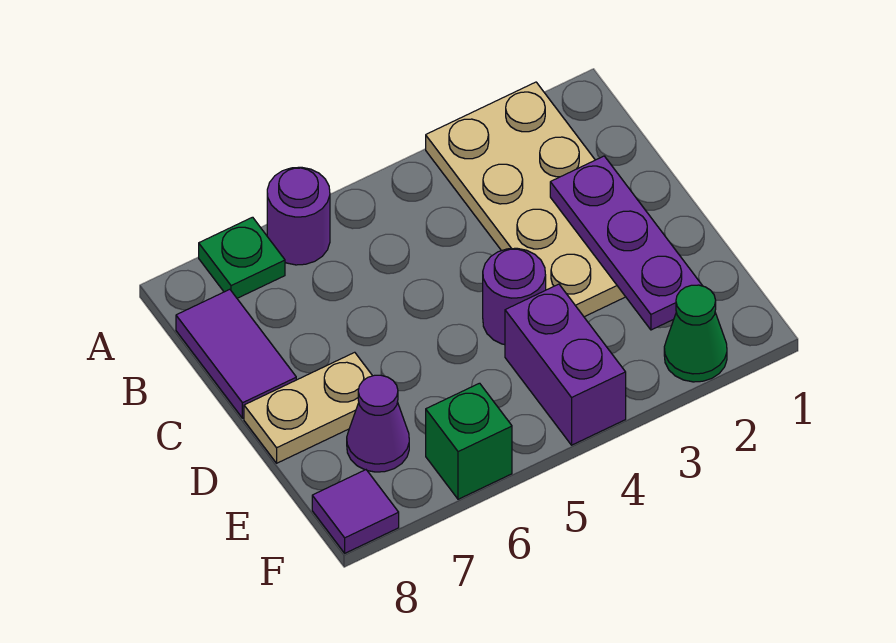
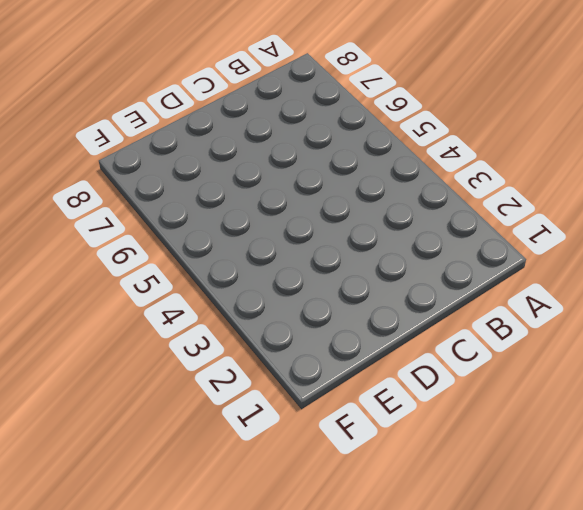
none -> tan 2x4 plate [426,82,625,317]
none -> purple 1x1 round brick [267,167,330,265]
none -> green 1x1 plate [199,217,285,298]

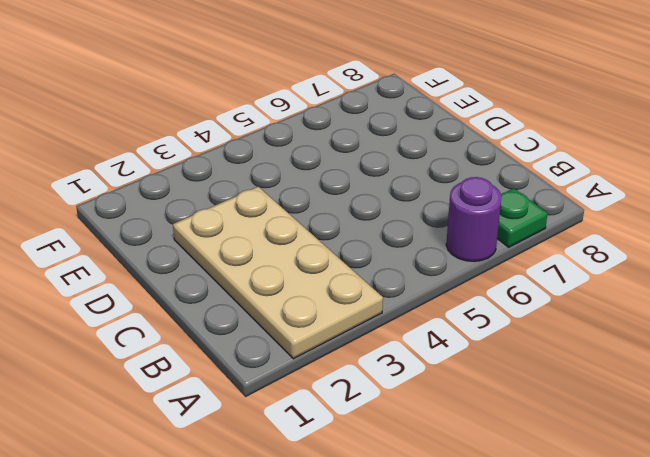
none -> purple 1x2 tile [176,289,296,418]
none -> purple 1x1 round brick [483,248,546,345]
none -> tan 1x2 plate [244,352,372,463]

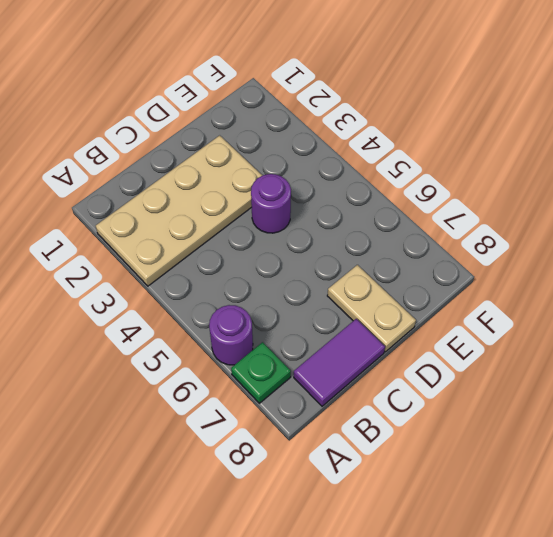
none -> purple 1x2 brick [505,284,626,445]
none -> purple 1x1 cone [347,375,409,472]
none -> green 1x1 cone [664,285,727,382]

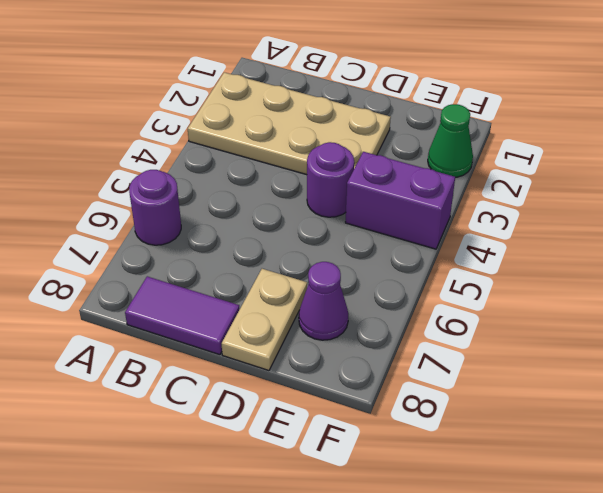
none -> green 1x1 plate [199,217,285,298]
none -> green 1x1 brick [426,383,512,499]
none -> purple 1x1 tile [312,470,399,553]

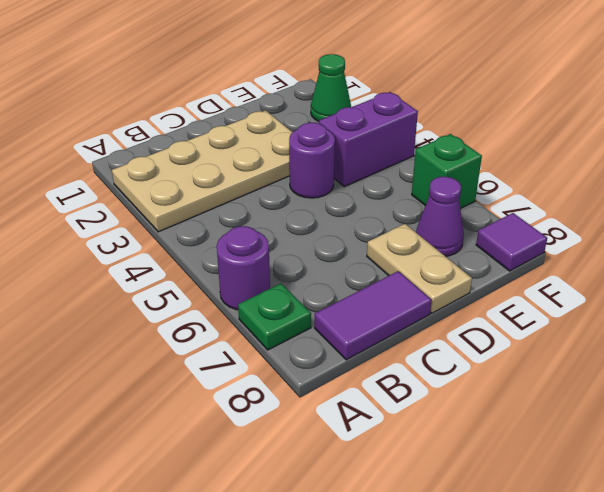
none -> purple 1x3 plate [550,156,702,330]

